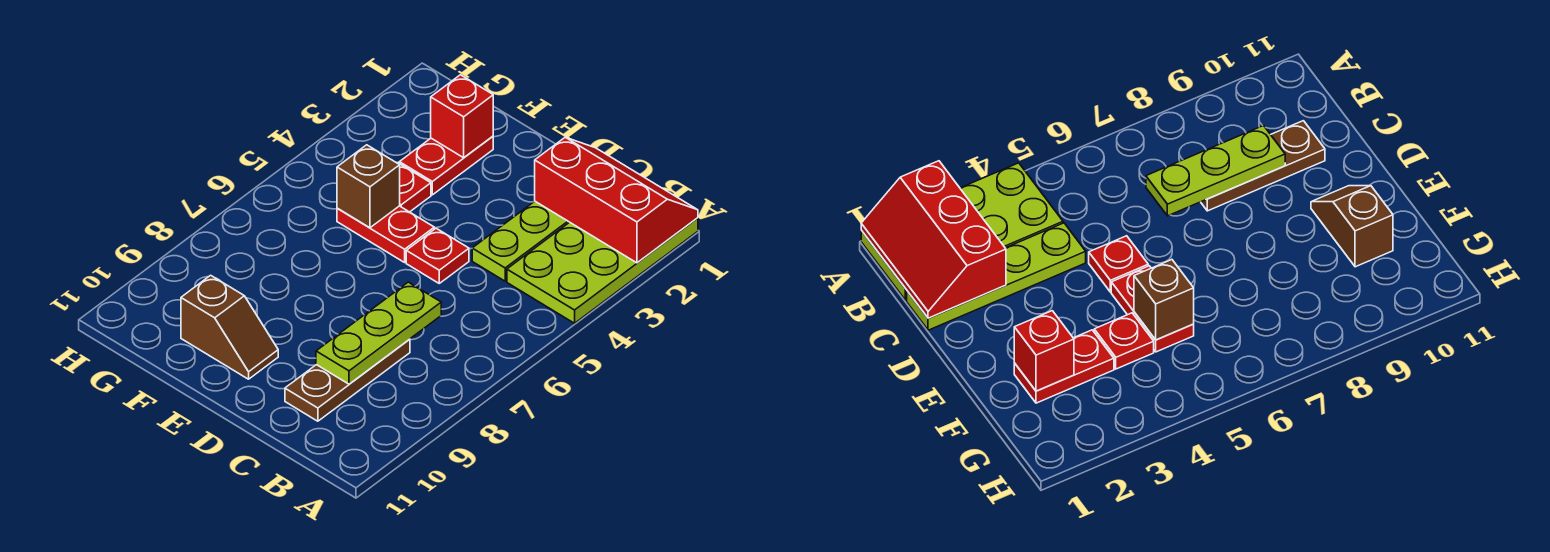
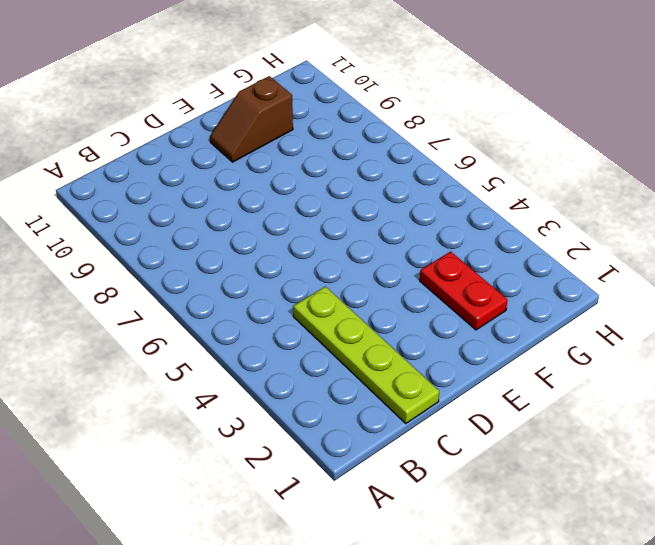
none -> lime 2x4 plate [507,218,698,323]
none -> brown 1x3 plate [285,339,410,421]
none -> red 1x1 plate [406,228,469,283]

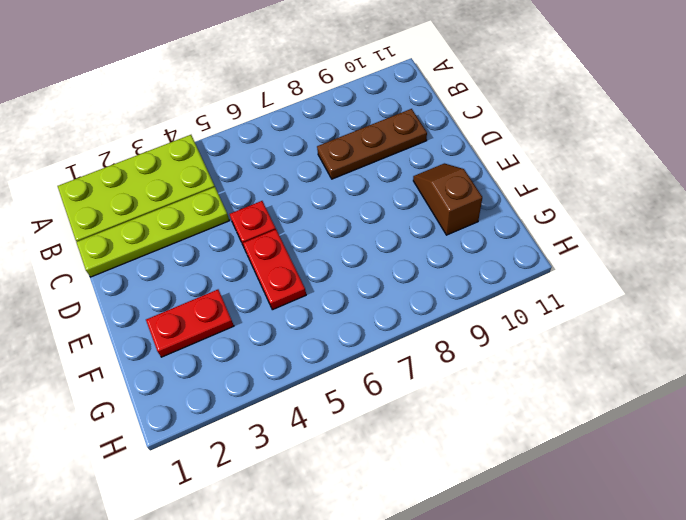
none -> red 1x1 plate [398,163,431,212]
none -> red 2x3 slope [535,137,698,263]
none -> lime 1x3 plate [316,282,441,384]

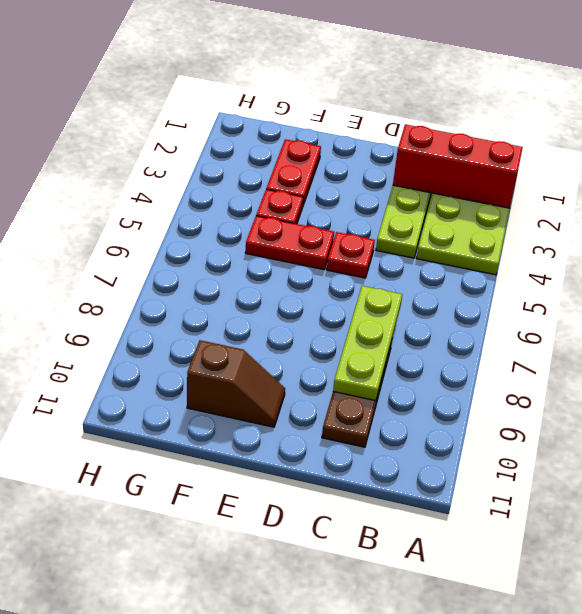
none -> red 1x1 brick [431,75,493,158]
none -> brown 1x1 brick [337,145,400,228]

